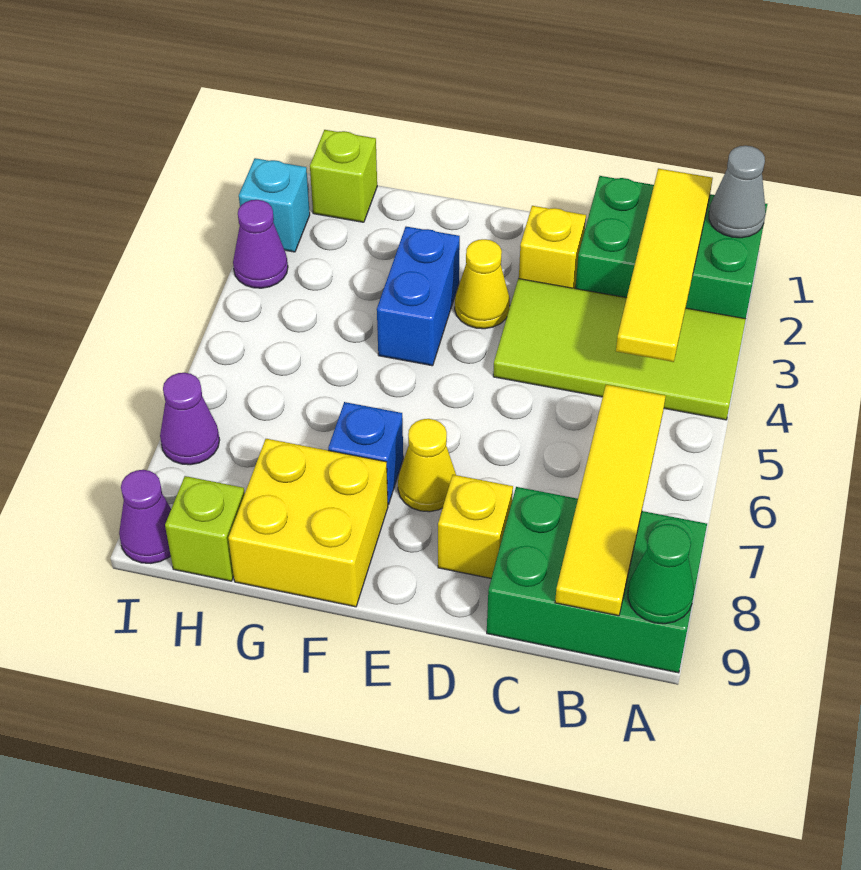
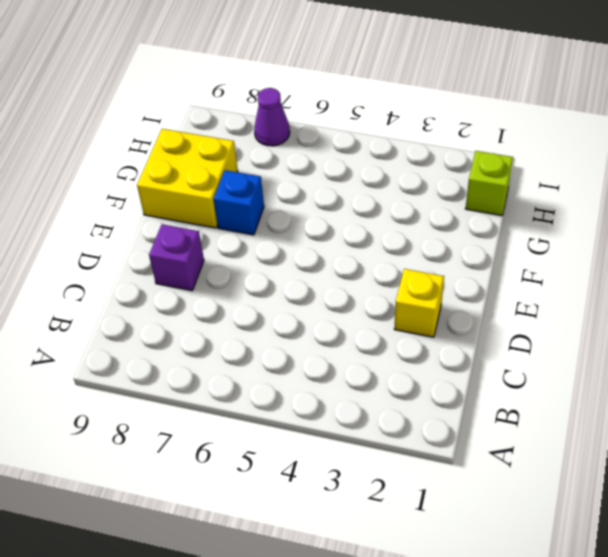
purple 1x1 brick [149,224,204,291] -> yellow 1x1 brick [438,475,513,578]
none -> green 2x3 brick [575,176,767,319]
none -> lime 2x4 tile [493,279,746,420]
none -> green 2x3 brick [487,487,707,673]

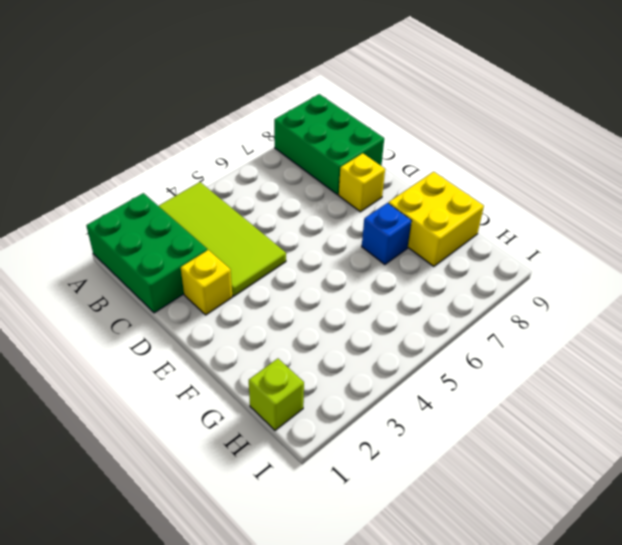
none -> yellow 1x1 cone [455,239,510,329]
none -> yellow 1x1 cone [398,419,456,512]
none -> blue 1x2 brick [377,227,460,366]

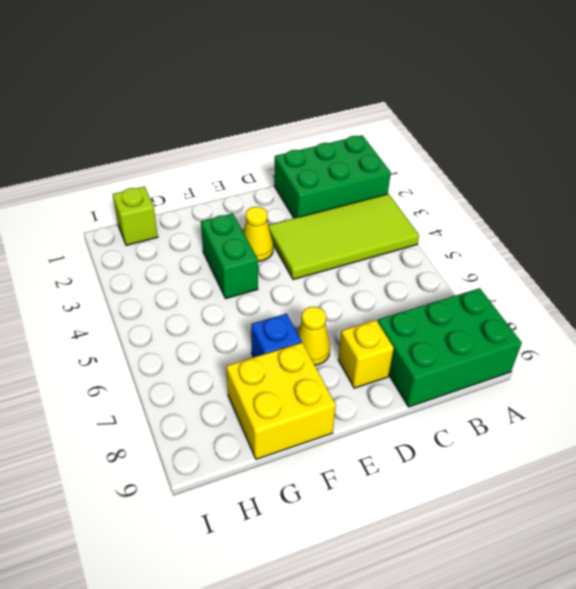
green 1x2 brick [201,213,258,298] -> blue 1x2 brick [377,227,460,366]
none -> yellow 1x1 brick [519,206,586,288]
none -> lime 1x1 brick [165,476,245,581]
none -> cyan 1x1 brick [239,158,310,252]

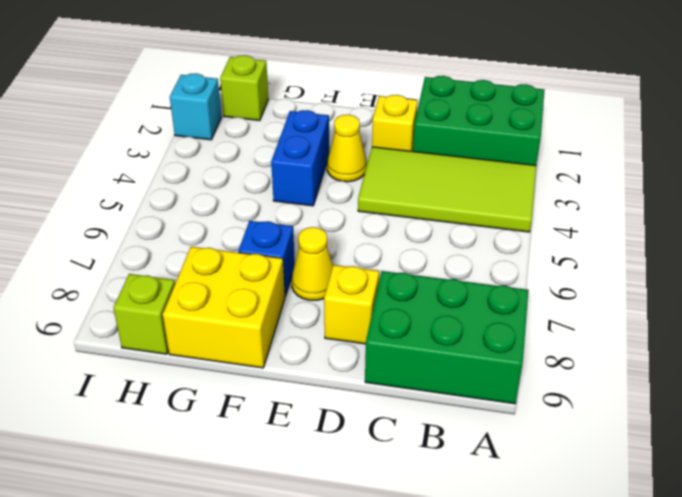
none -> purple 1x1 cone [233,200,288,288]
none -> purple 1x1 cone [160,373,220,465]
none -> purple 1x1 cone [119,470,171,563]

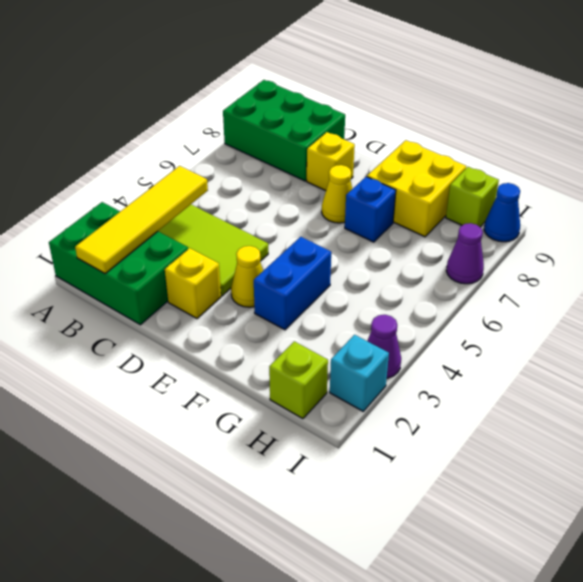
blue 1x1 cone [484,183,520,242] -> purple 1x1 cone [119,470,171,563]
none -> grey 1x1 cone [709,146,766,238]
none -> green 1x1 cone [628,524,694,624]
none -> yellow 1x4 tile [555,385,666,616]

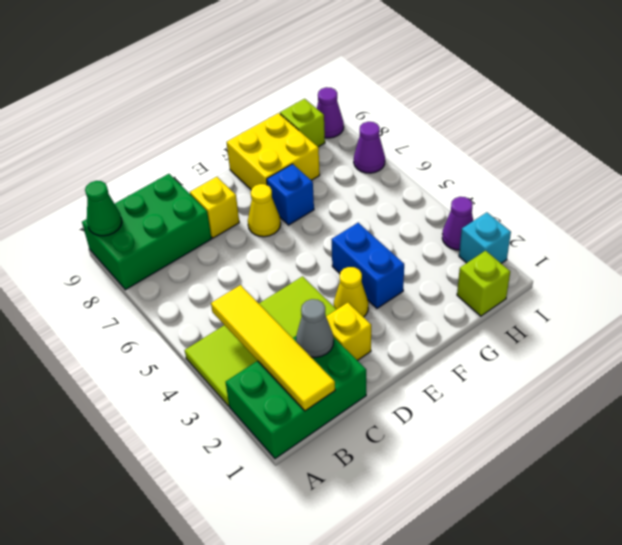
grey 1x1 cone [296,299,334,357] -> grey 1x1 cone moved to [709,146,766,238]
none -> yellow 1x4 tile [555,385,666,616]

